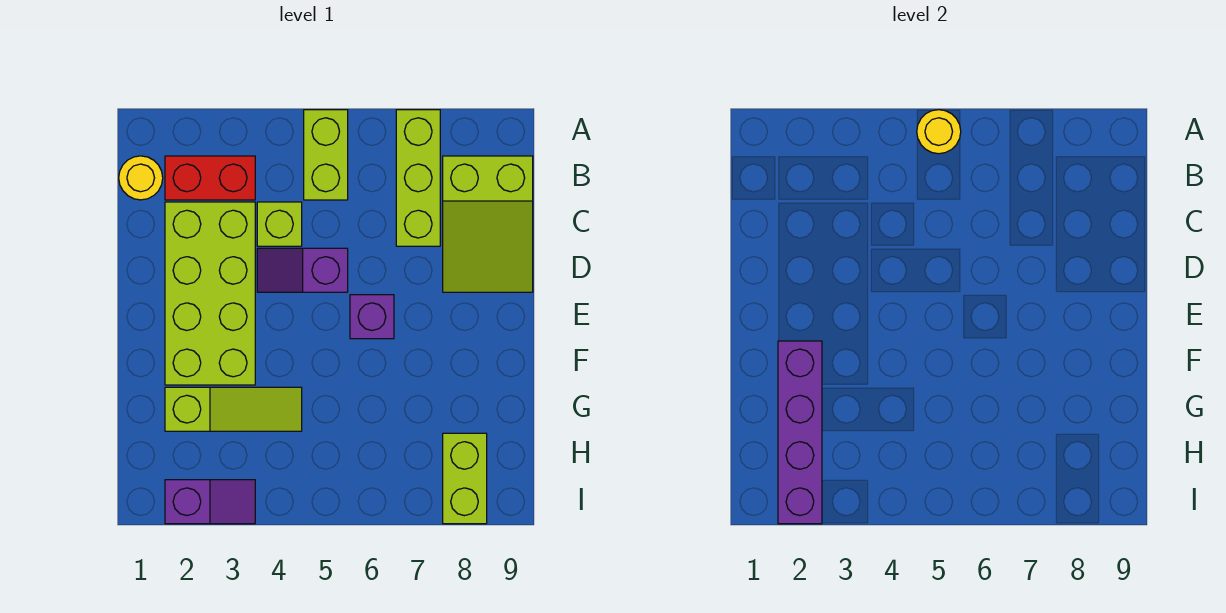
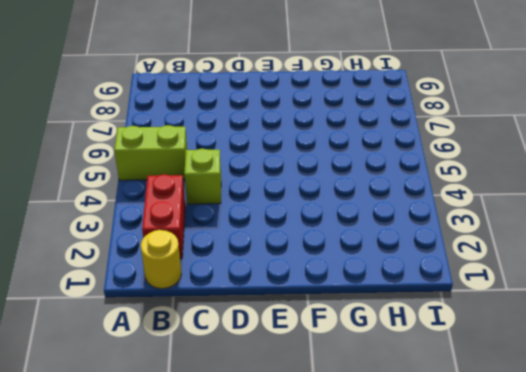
none -> lime 1x3 brick [396,110,440,246]
none -> lime 2x3 slope [443,156,533,292]
none -> lime 2x4 brick [165,202,255,385]

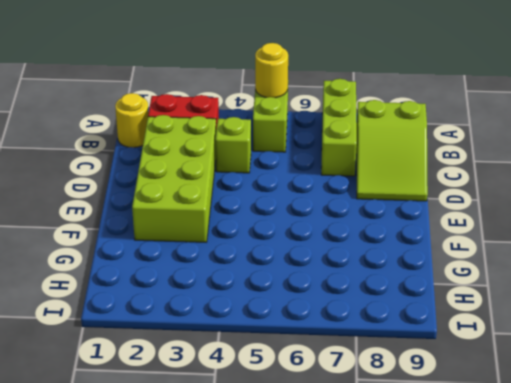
none -> purple 1x2 slope [257,248,348,292]
none -> purple 1x1 brick [350,295,394,339]
none -> lime 1x3 slope [165,387,302,431]

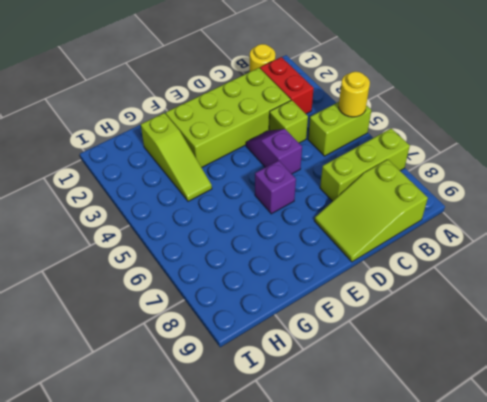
none -> lime 1x2 brick [443,433,487,524]
none -> purple 1x2 slope [165,480,255,524]
none -> purple 1x4 brick [778,341,822,524]

